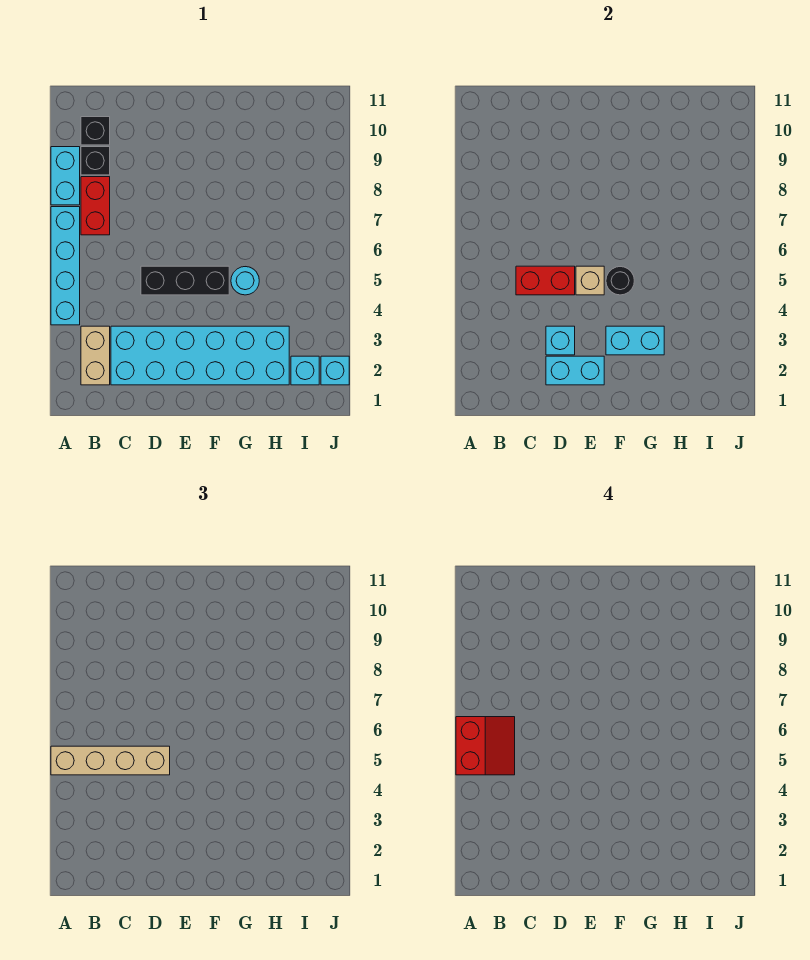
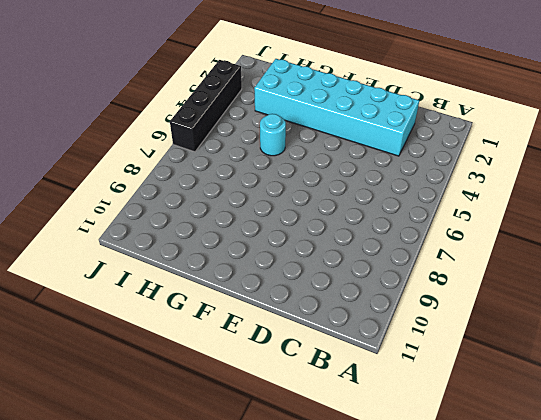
black 1x4 brick [170,60,242,152] -> none
none -> cyan 1x4 brick [51,207,80,325]
none -> cyan 1x2 brick [51,147,80,205]
none -> tan 1x2 brick [81,326,110,385]

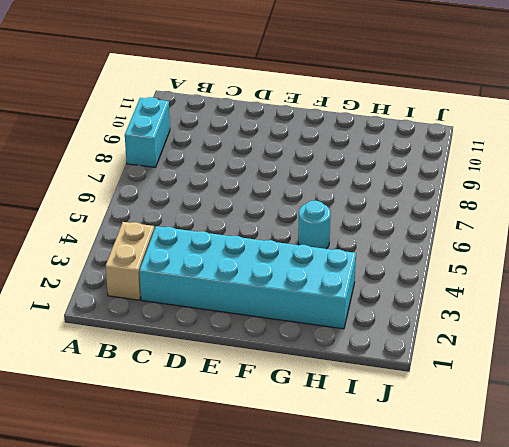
none -> cyan 1x4 brick [51,207,80,325]
none -> red 1x2 brick [81,177,110,235]
none -> black 1x1 brick [81,147,110,175]

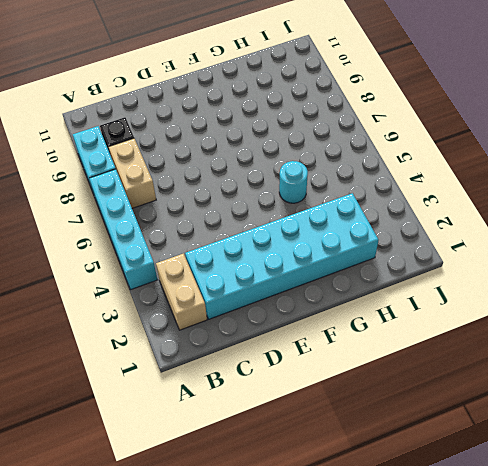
tan 1x2 brick [109,138,156,208] -> red 1x2 brick [81,177,110,235]
none -> black 1x1 brick [81,117,110,145]
none -> black 1x3 brick [141,266,229,295]
none -> cyan 1x1 brick [291,356,319,385]

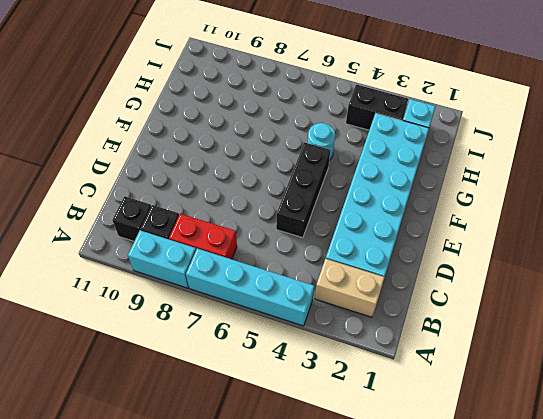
black 1x2 brick [346,84,408,130] -> none
none -> cyan 1x1 brick [321,356,349,385]
none -> red 1x2 brick [516,266,575,295]
none -> cyan 1x2 brick [546,356,604,385]

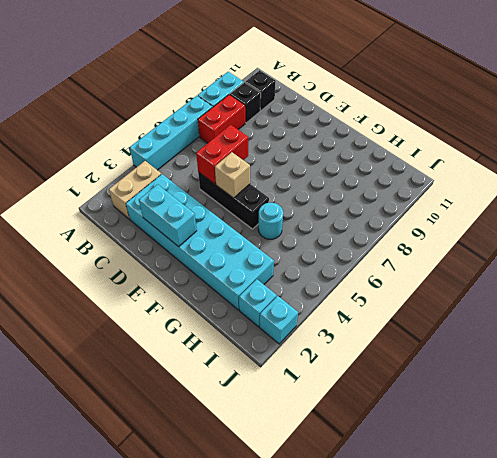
red 1x2 brick [196,125,248,184] -> red 1x2 brick turned to [516,266,575,295]
none -> cyan 1x1 brick [546,326,575,355]
none -> cyan 1x2 brick [606,326,664,355]
none -> black 1x1 round brick [606,267,634,295]

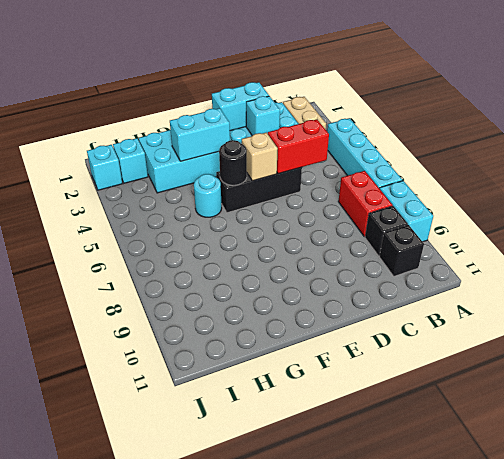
none -> tan 1x4 brick [51,746,170,775]
none -> red 2x2 slope [456,717,515,775]

